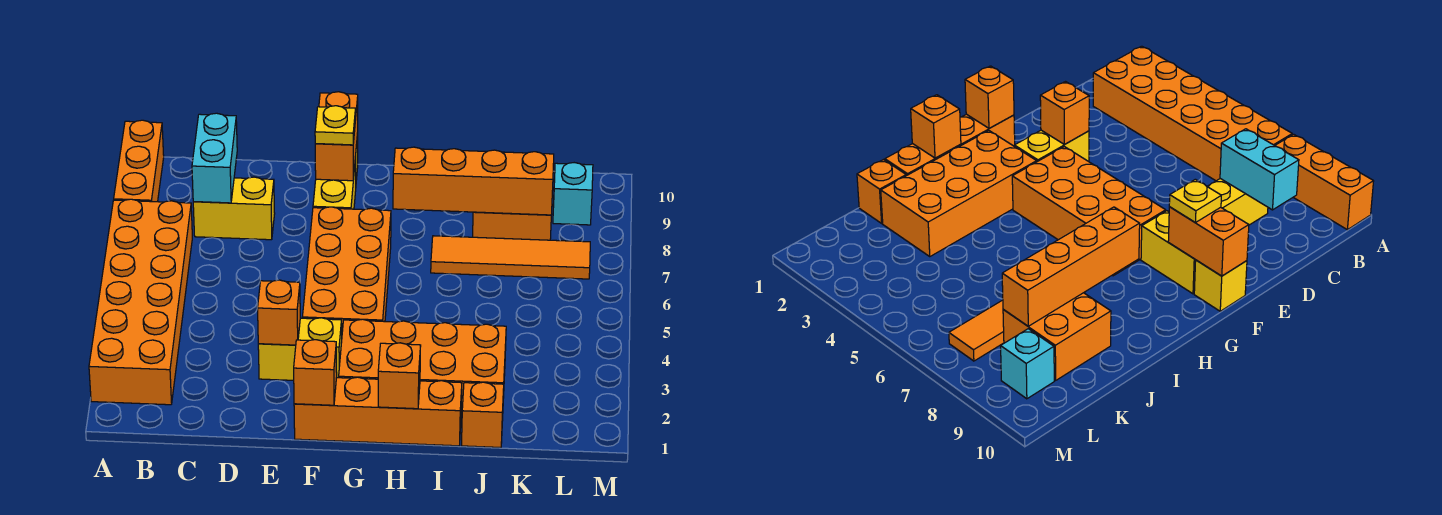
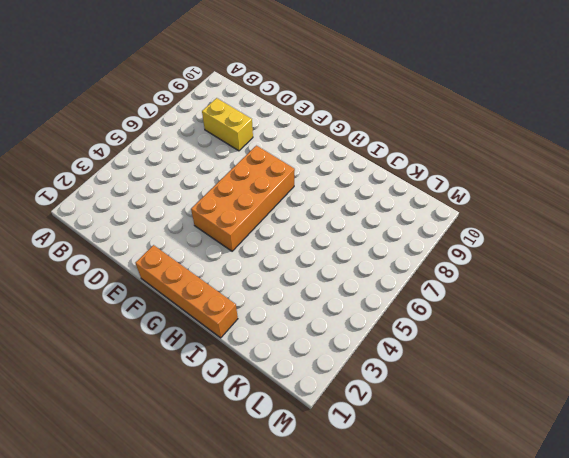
none -> orange 2x6 brick [89,199,192,405]
none -> orange 1x3 brick [114,120,164,202]
none -> yellow 1x2 brick [258,318,342,380]

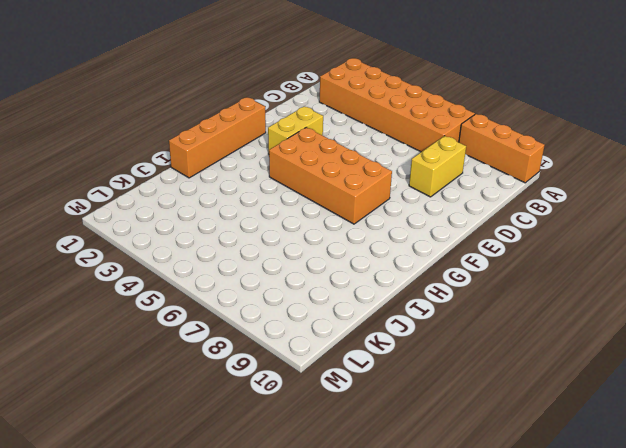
none -> yellow 1x2 brick [313,157,356,209]
none -> yellow 1x1 brick [1194,260,1247,311]
none -> orange 2x4 brick [339,319,506,416]

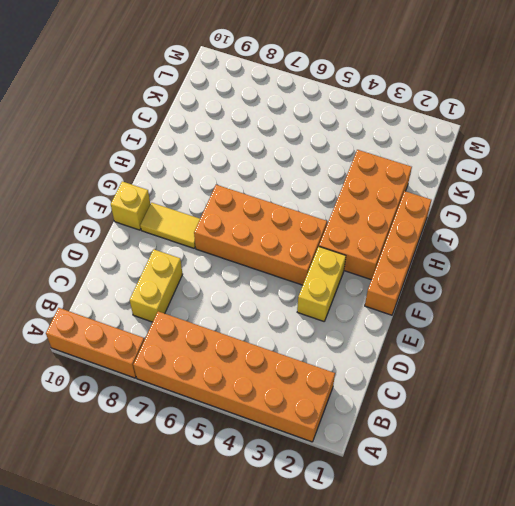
yellow 1x2 tile [140,203,200,248] -> yellow 1x2 brick [313,157,356,209]
none -> orange 1x4 tile [431,236,590,279]
none -> orange 1x1 brick [462,382,504,447]
none -> orange 2x2 brick [473,212,551,240]

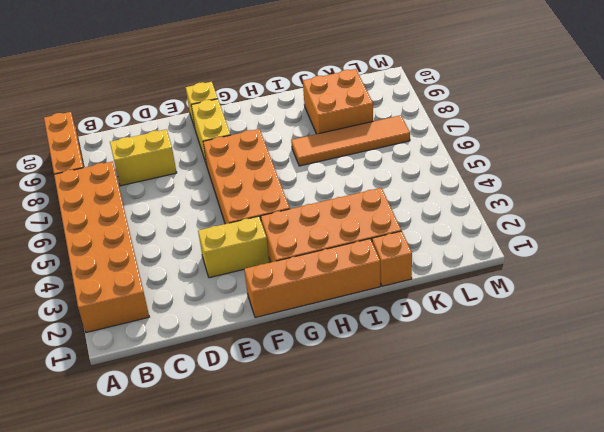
none -> cyan 1x1 brick [553,163,593,225]
none -> cyan 1x2 brick [192,113,237,203]
none -> orange 1x1 brick [258,280,300,345]

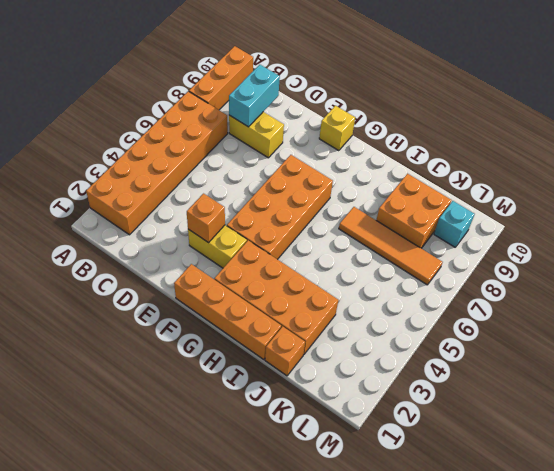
none -> yellow 1x2 brick [313,157,356,209]
none -> orange 1x1 brick [294,340,337,405]
none -> orange 1x2 brick [315,92,358,181]

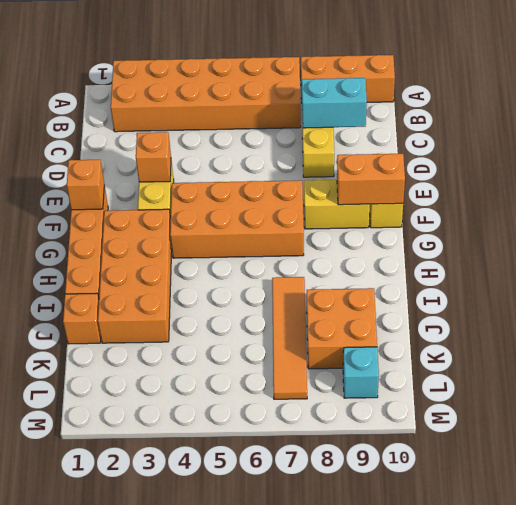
none -> orange 1x1 brick [378,343,421,409]
none -> orange 1x4 brick [393,147,554,215]
none -> yellow 1x1 plate [315,106,356,145]

